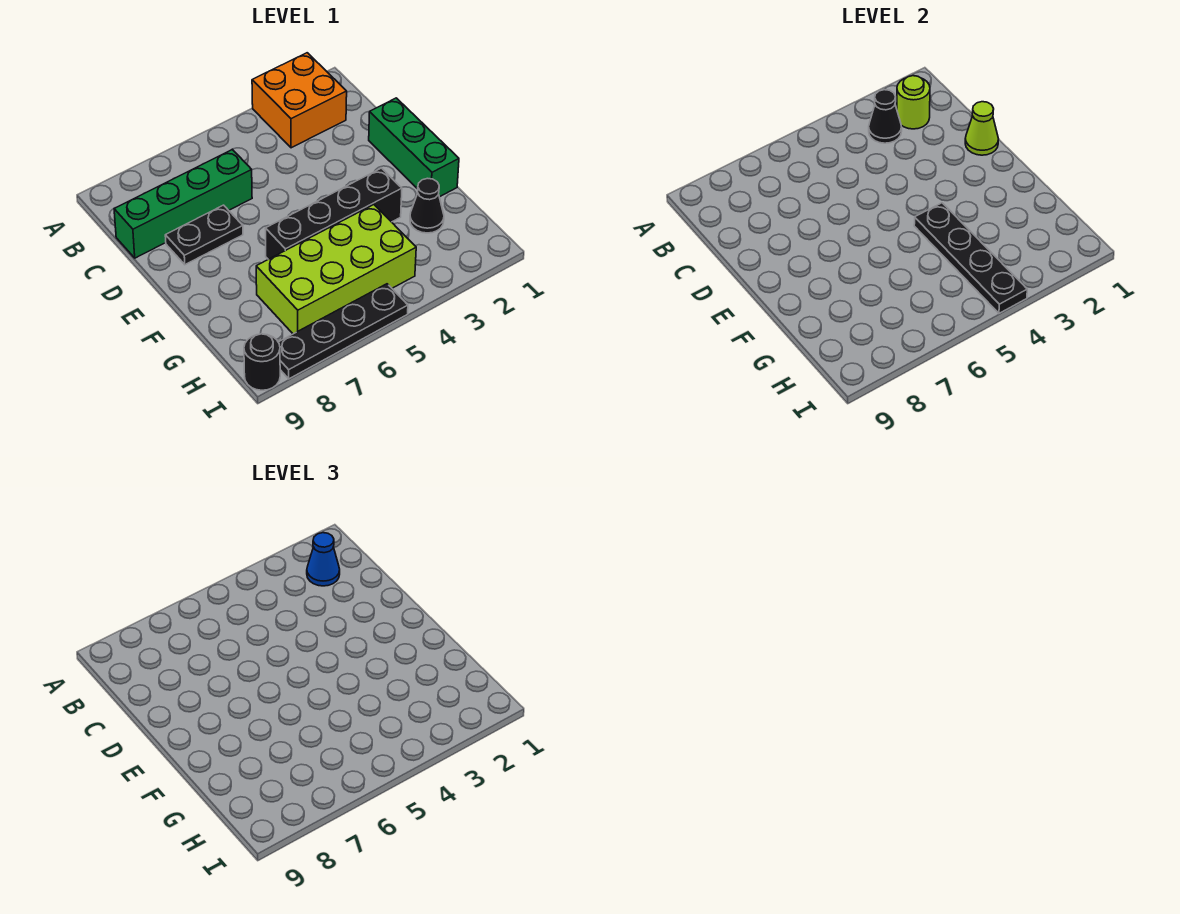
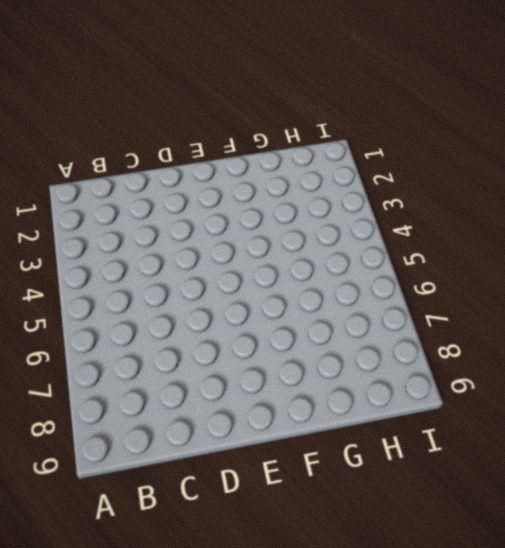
none -> orange 2x2 brick [252,53,347,148]
none -> green 1x4 brick [114,150,252,258]
none -> green 1x3 brick [369,98,459,197]

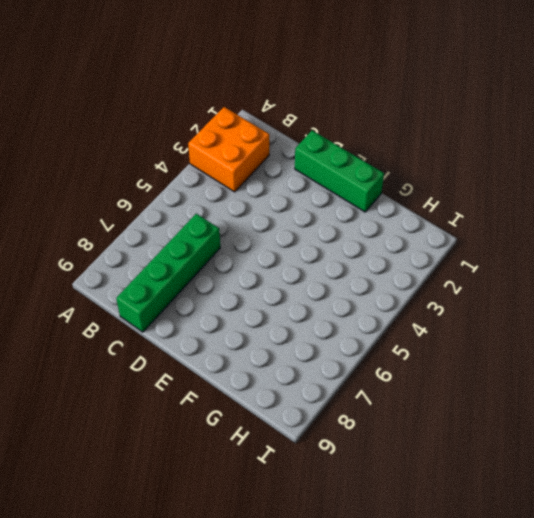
none -> black 1x2 plate [165,205,243,265]
none -> black 1x4 brick [265,168,402,259]
none -> black 1x1 cone [410,178,444,233]

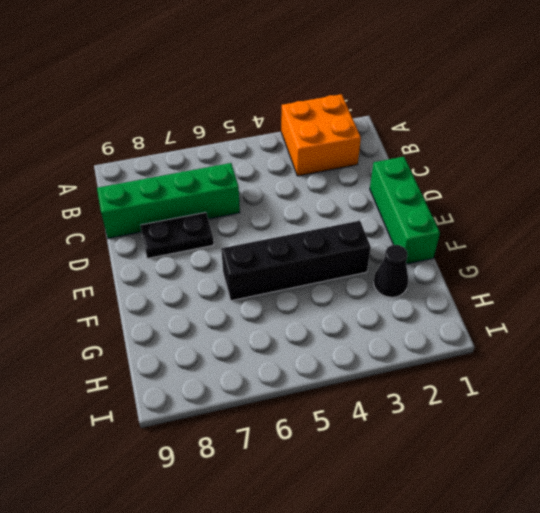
none -> lime 2x4 brick [256,205,416,334]
none -> black 1x4 plate [278,284,408,379]
none -> black 1x1 round brick [244,334,280,390]

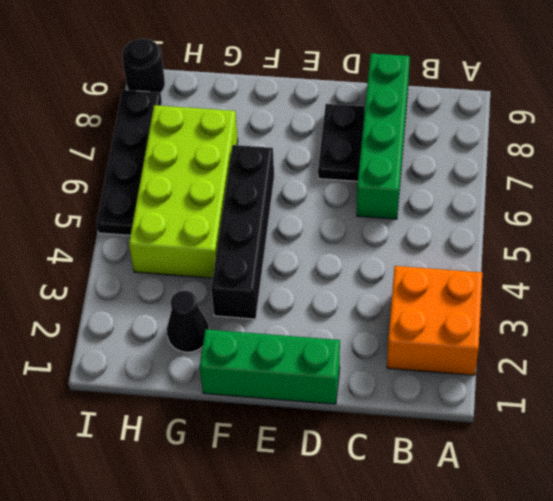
none -> lime 1x1 round brick [897,76,930,129]
none -> black 1x1 cone [869,90,902,143]
none -> lime 1x1 cone [965,102,998,155]

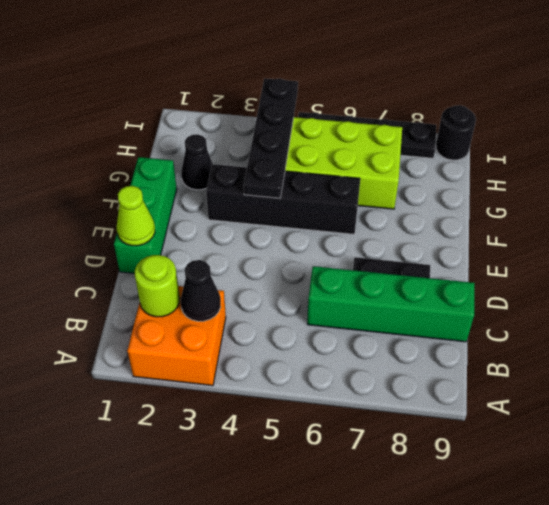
none -> blue 1x1 cone [307,533,340,586]

